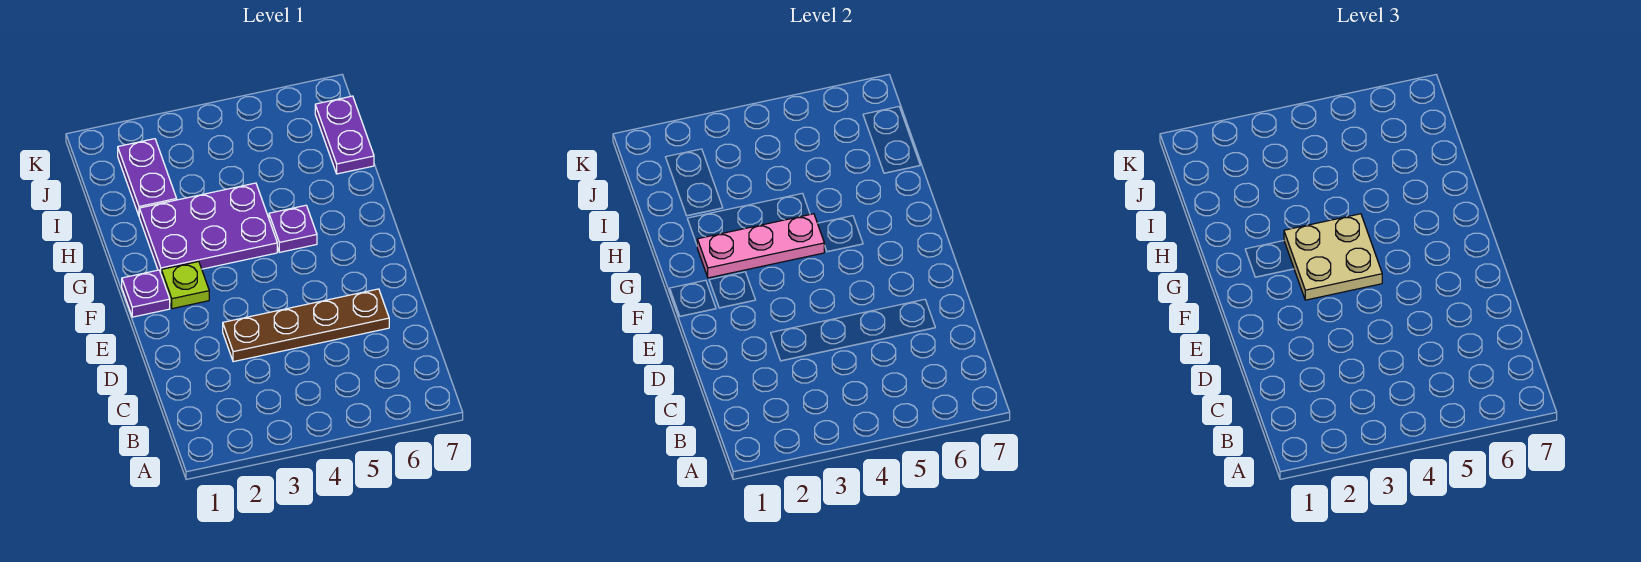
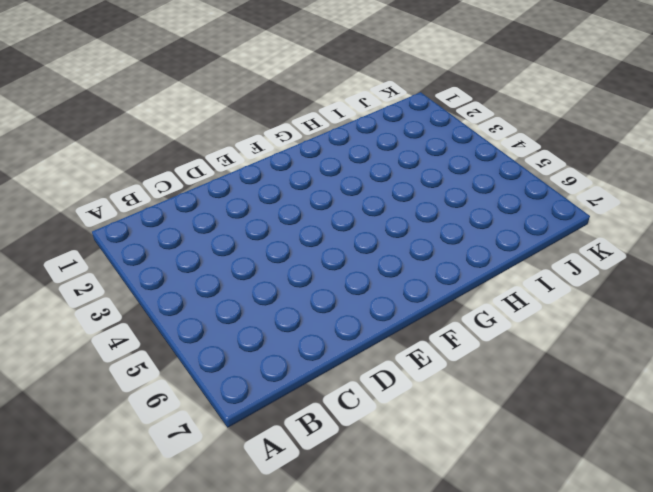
none -> brown 1x4 plate [223,289,389,362]
none -> purple 1x1 plate [122,270,170,317]

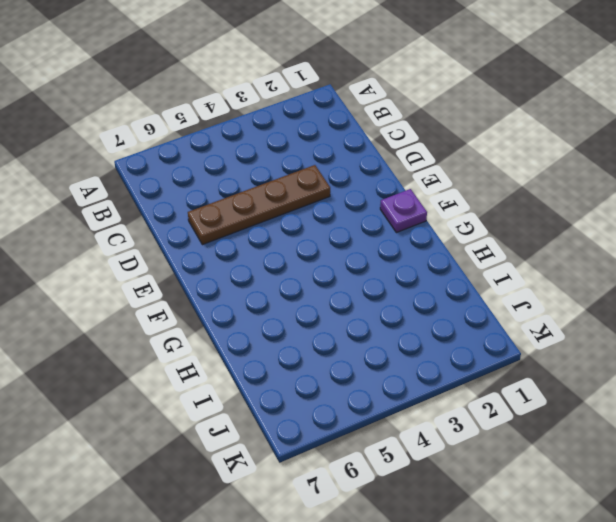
none -> lime 1x1 plate [161,262,209,309]
none -> purple 2x3 plate [139,183,277,273]

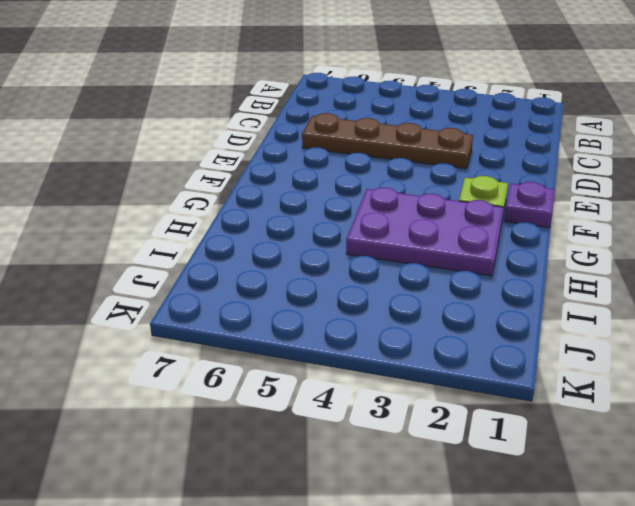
none -> purple 1x1 plate [269,205,317,252]
none -> purple 1x2 plate [118,139,177,215]

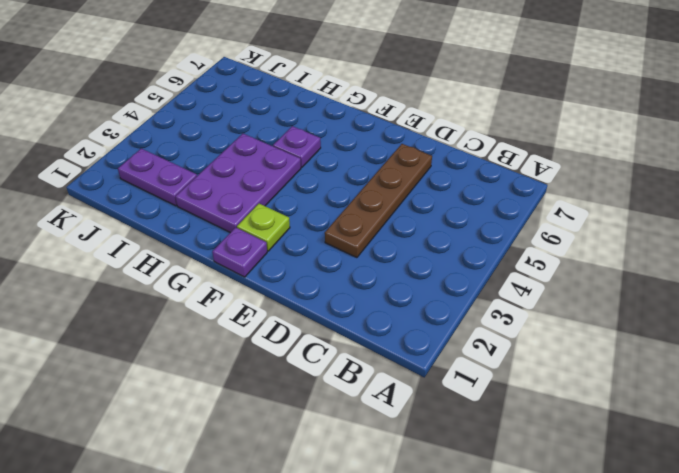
none -> purple 1x2 plate [315,96,374,174]
none -> pink 1x3 plate [697,214,824,278]

